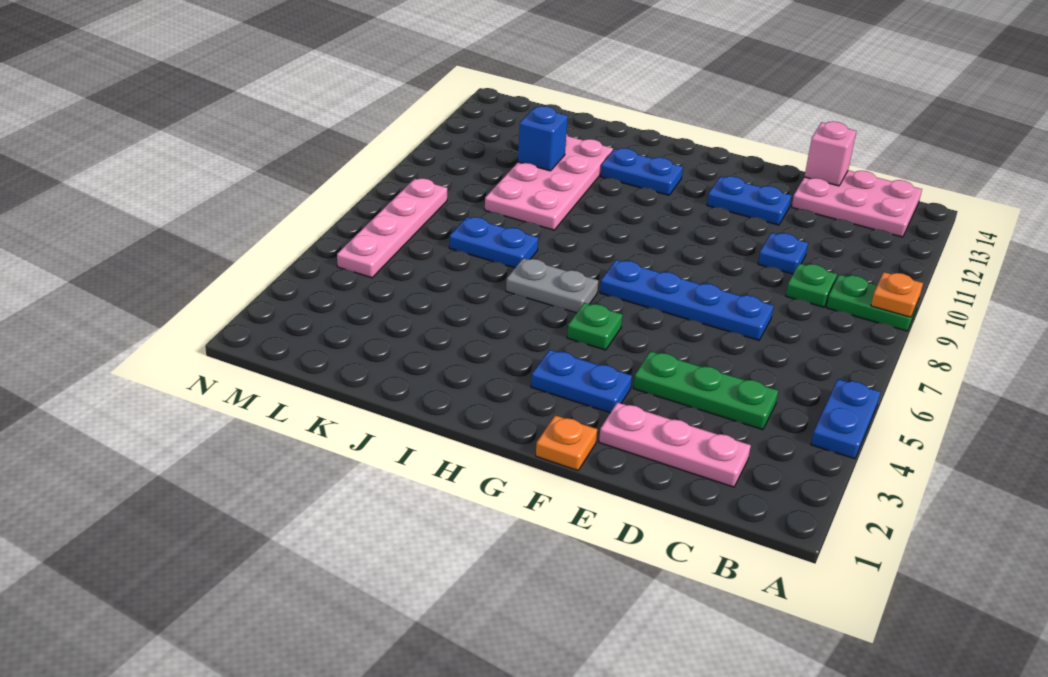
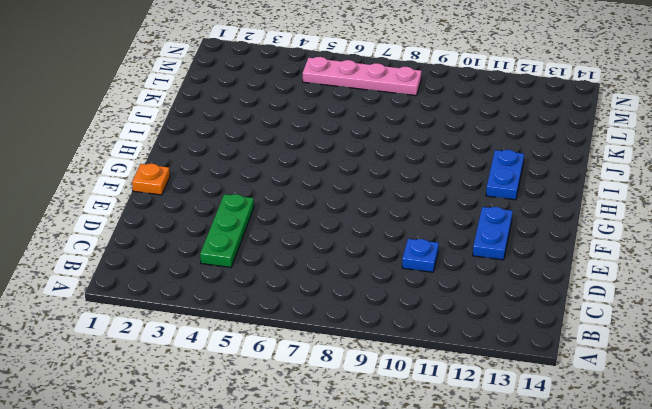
none -> blue 1x2 plate [811,379,880,459]
none -> green 1x2 plate [826,275,919,331]
none -> pink 2x3 plate [792,170,922,237]

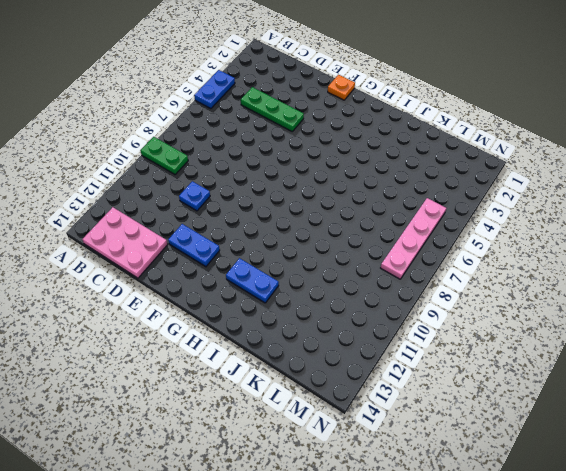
none -> pink 1x3 plate [599,402,751,487]
none -> green 1x1 plate [786,263,837,307]
none -> blue 1x4 plate [600,260,773,340]

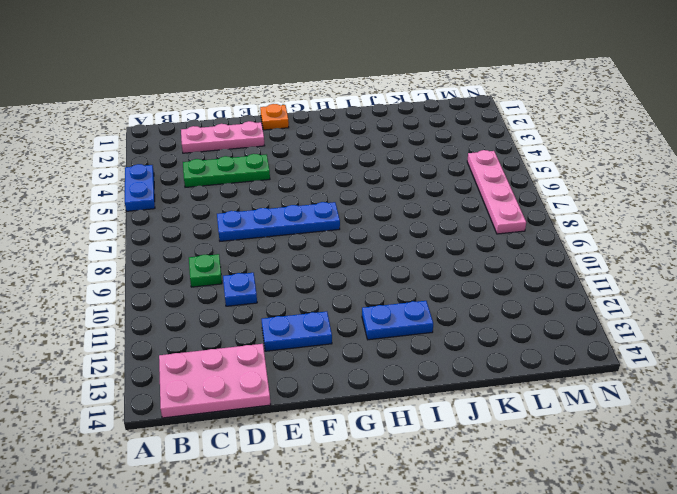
none -> green 1x2 plate [826,275,919,331]
none -> blue 1x2 plate [531,350,632,413]
none -> green 1x1 plate [567,303,622,350]

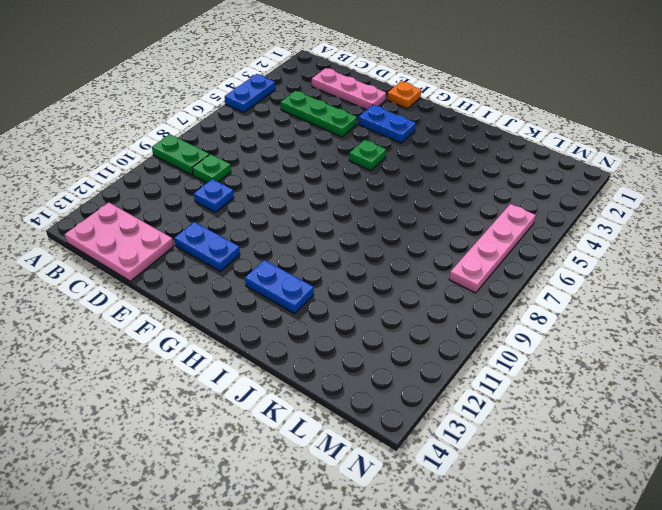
none -> blue 1x4 plate [600,260,773,340]
none -> grey 1x2 plate [506,258,598,313]
none -> blue 1x2 plate [449,217,538,268]

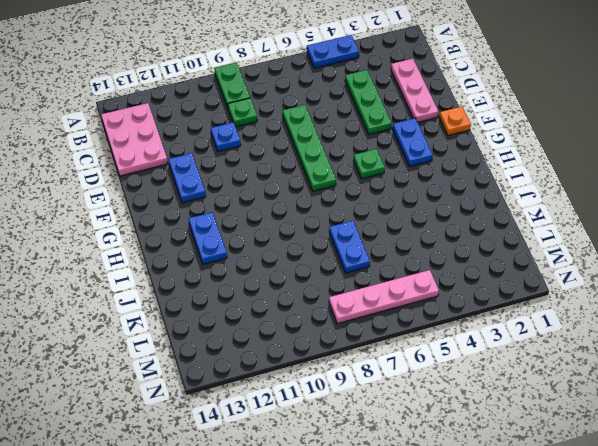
green 1x4 plate [283,105,336,191] -> blue 1x4 plate [600,260,773,340]
none -> grey 1x2 plate [506,258,598,313]
none -> pink 2x4 plate [485,134,613,230]
none -> orange 1x1 plate [871,272,923,317]

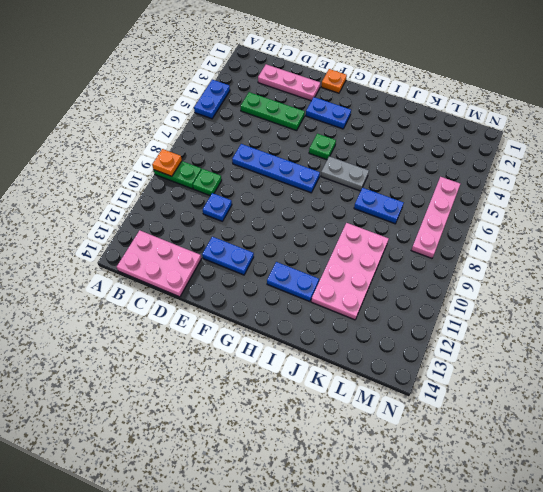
none -> pink 1x1 brick [804,121,856,186]
none -> blue 1x1 brick [518,106,568,171]

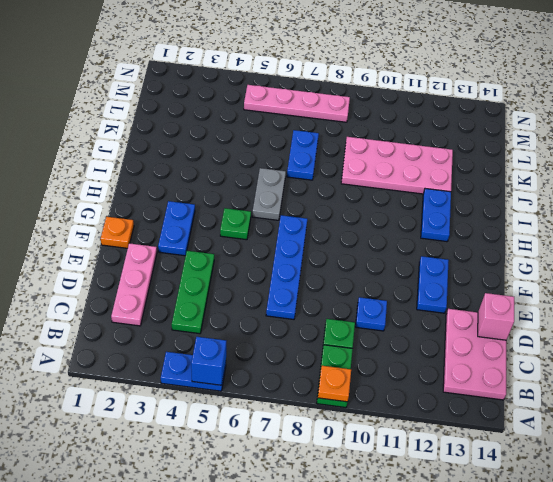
blue 1x1 brick [191,337,226,385] -> blue 1x1 brick moved to [518,106,568,171]

